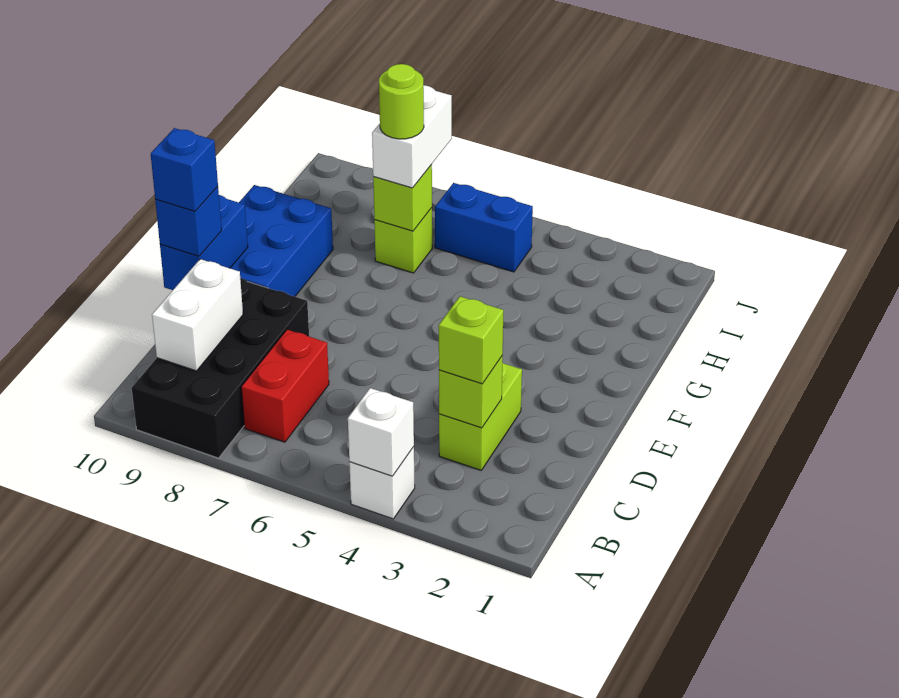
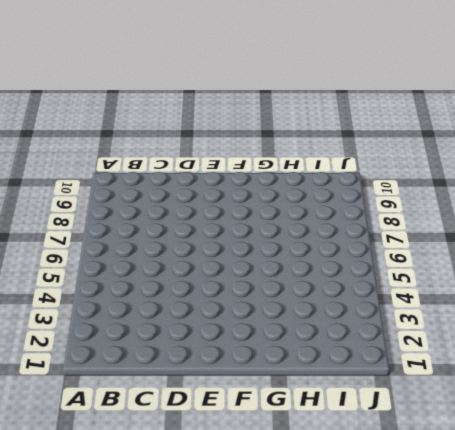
none -> white 1x1 brick [349,447,415,519]
none -> black 2x4 brick [132,278,309,458]
none -> red 1x2 brick [241,330,329,442]

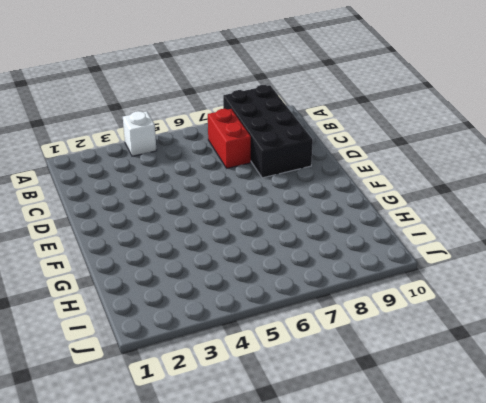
none -> lime 1x2 brick [439,363,522,470]
none -> blue 2x3 brick [230,185,333,297]
none -> lime 1x1 brick [374,208,432,273]

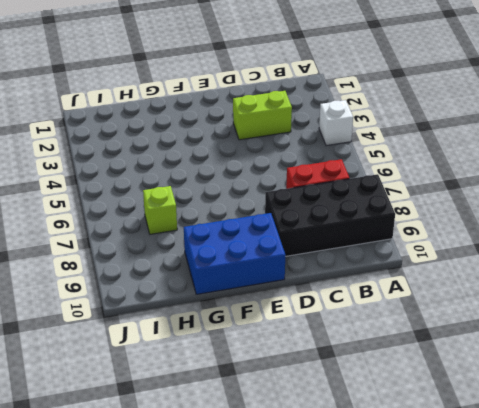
none -> blue 1x2 brick [435,183,533,272]
none -> white 1x1 brick [348,388,414,476]
none -> white 1x2 brick [152,259,243,371]

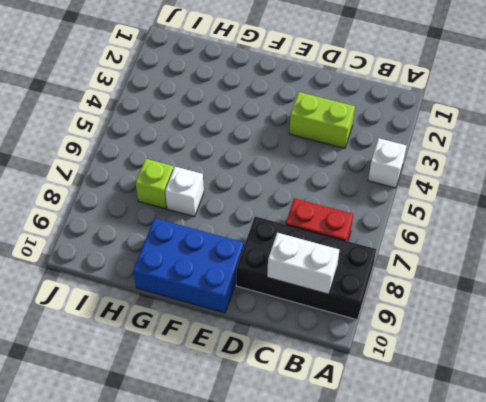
white 1x1 brick [165,167,204,217] -> white 1x1 brick moved to [348,388,414,476]
none -> blue 1x2 brick [435,183,533,272]
none -> lime 1x1 brick [439,356,503,428]
none -> blue 1x2 brick [160,195,248,290]

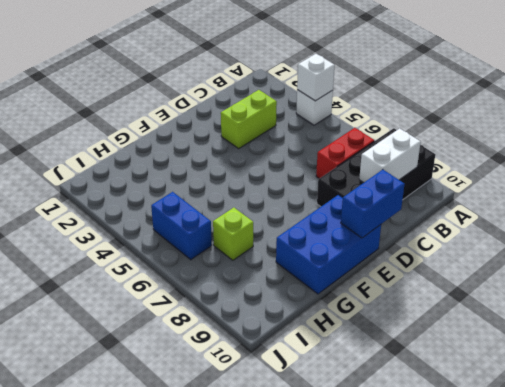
none -> lime 1x1 brick [439,356,503,428]
none -> lime 1x1 brick [373,165,432,231]
none -> lime 1x1 brick [439,296,503,384]

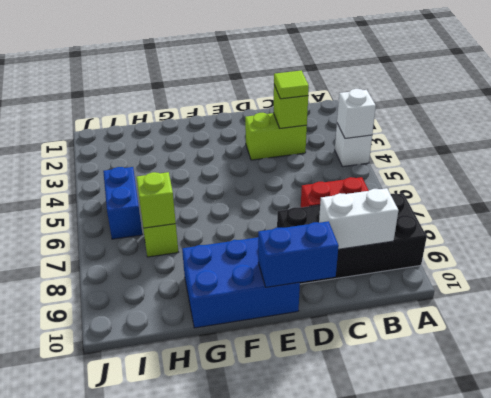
lime 1x1 tile [274,70,309,99] -> lime 1x1 brick [439,296,503,384]
none -> blue 1x1 brick [155,187,222,256]
none -> white 1x2 brick [372,85,452,188]
none -> blue 1x1 brick [151,128,218,211]

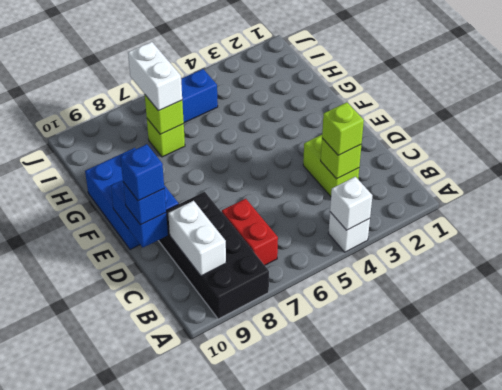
none -> lime 1x1 round brick [379,64,424,139]

